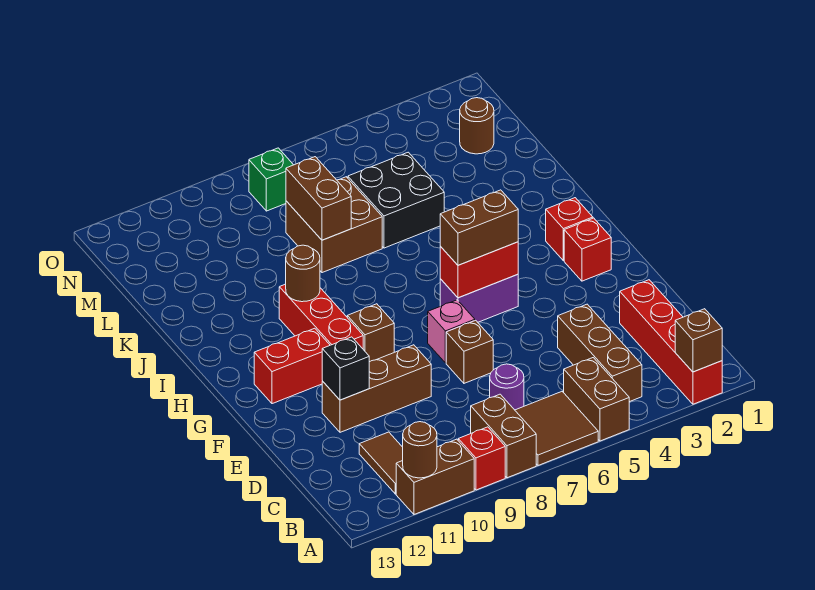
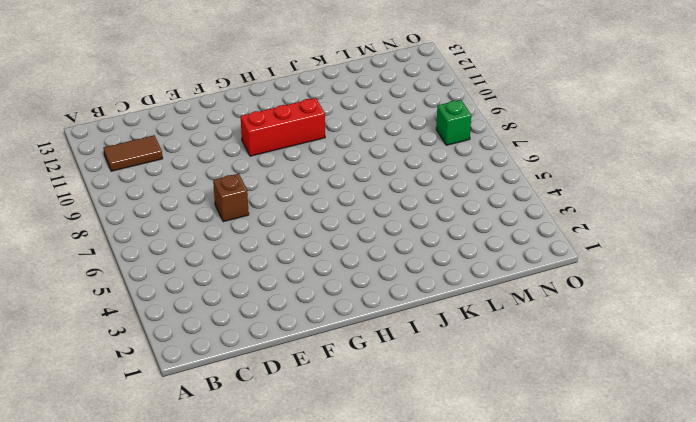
none -> red 1x4 brick [620,280,722,404]
none -> brown 1x2 brick [564,358,629,441]
none -> brown 2x2 tile [515,392,598,465]

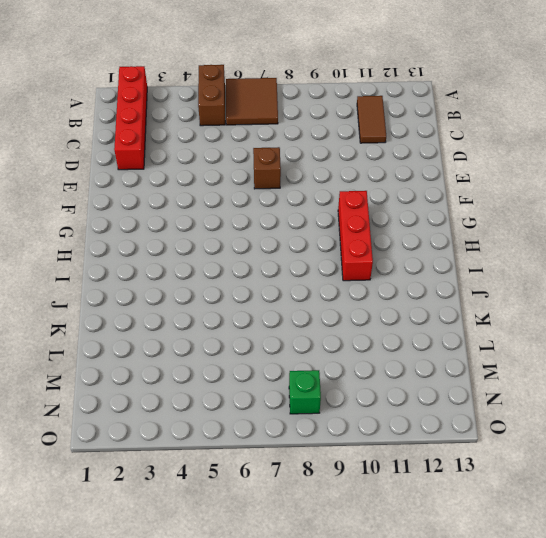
none -> brown 1x2 brick [471,394,536,478]
none -> red 1x1 brick [458,427,505,490]
none -> brown 1x2 brick [396,439,474,514]

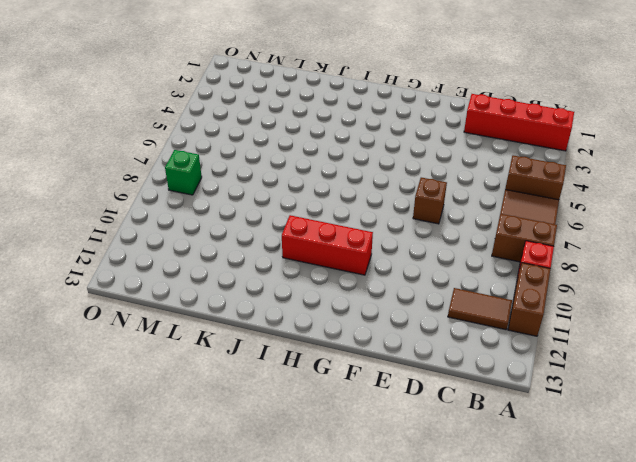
none -> brown 1x3 brick [558,304,642,402]
none -> purple 1x1 round brick [490,364,524,410]
none -> brown 1x3 brick [322,345,431,432]

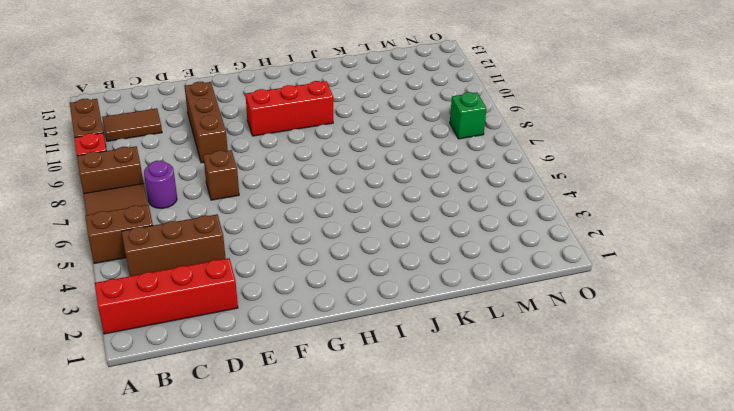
none -> pink 1x1 brick [428,300,475,363]
none -> red 1x1 brick [564,218,611,281]
none -> purple 1x2 brick [440,274,518,322]

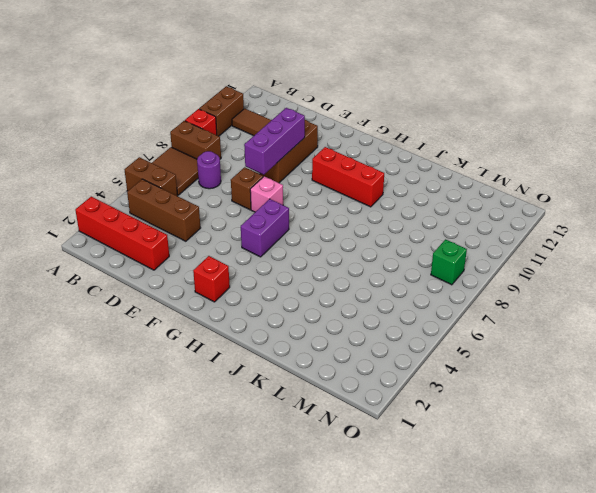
purple 1x3 brick [244,108,305,175] -> none
none -> brown 1x1 brick [347,304,394,362]
none -> red 1x2 brick [254,328,330,404]
none -> red 1x1 brick [546,198,593,261]

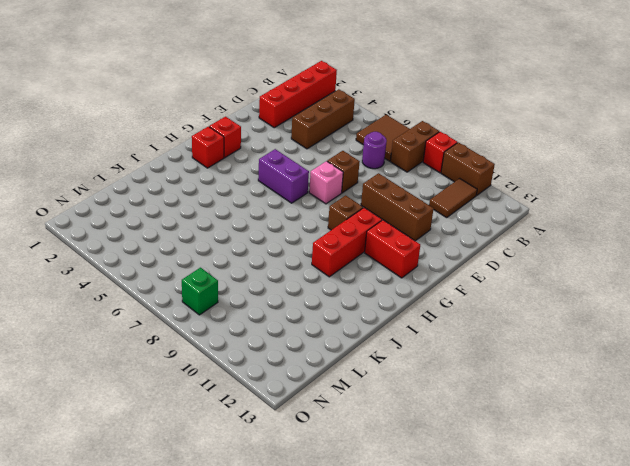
none -> brown 1x2 brick [564,358,629,441]
none -> black 2x2 brick [348,152,444,248]
none -> brown 2x2 brick [286,177,382,273]

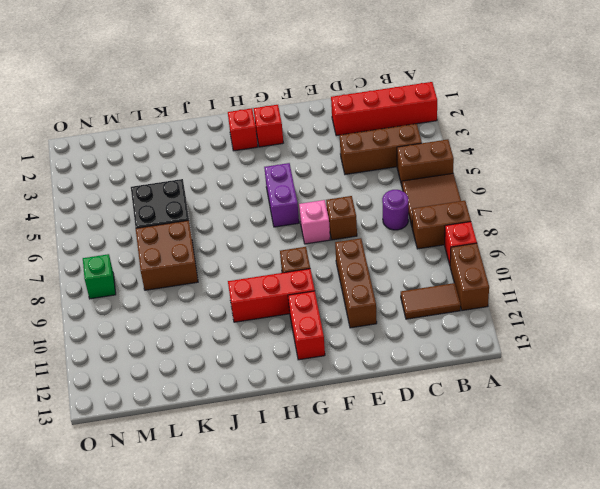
none -> brown 1x1 round brick [460,98,494,154]
none -> brown 1x1 brick [675,309,722,372]
none -> brown 1x1 round brick [403,422,437,478]

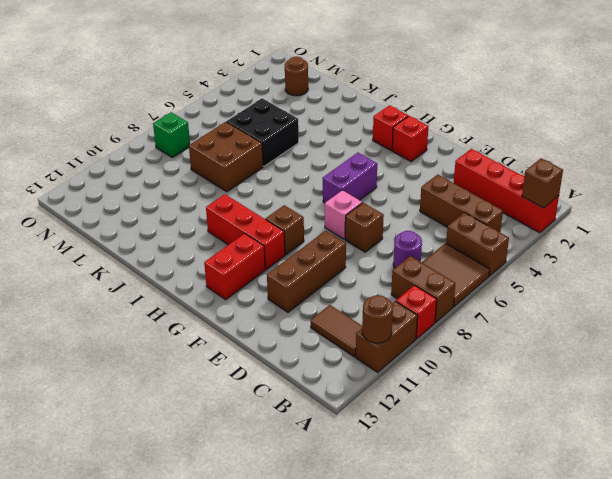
none -> black 1x1 brick [322,337,369,400]
none -> red 1x2 brick [440,242,518,298]
none -> brown 1x1 round brick [286,245,320,302]

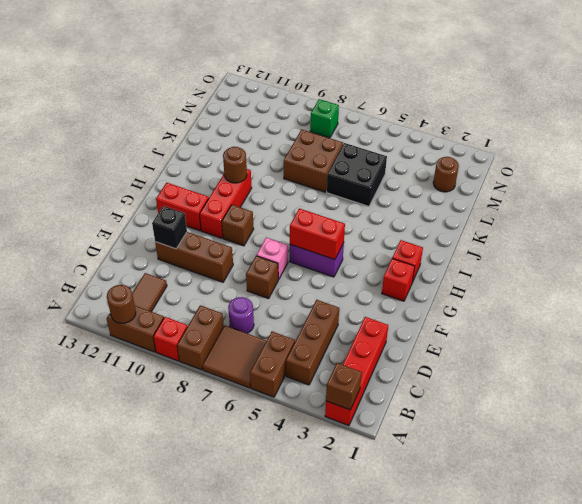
none -> brown 1x2 brick [286,157,351,240]
none -> brown 1x2 brick [440,190,518,265]

